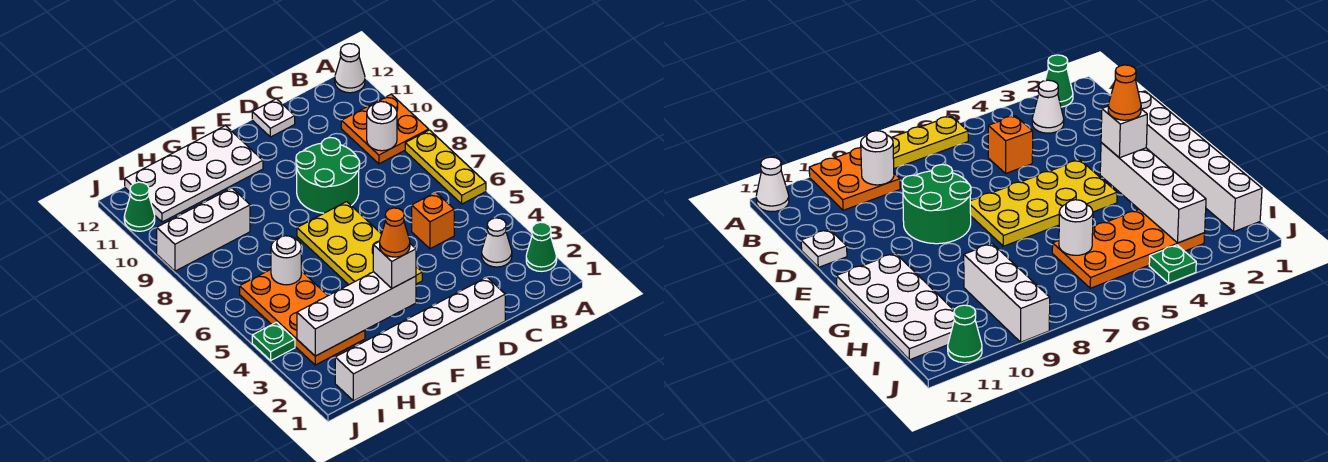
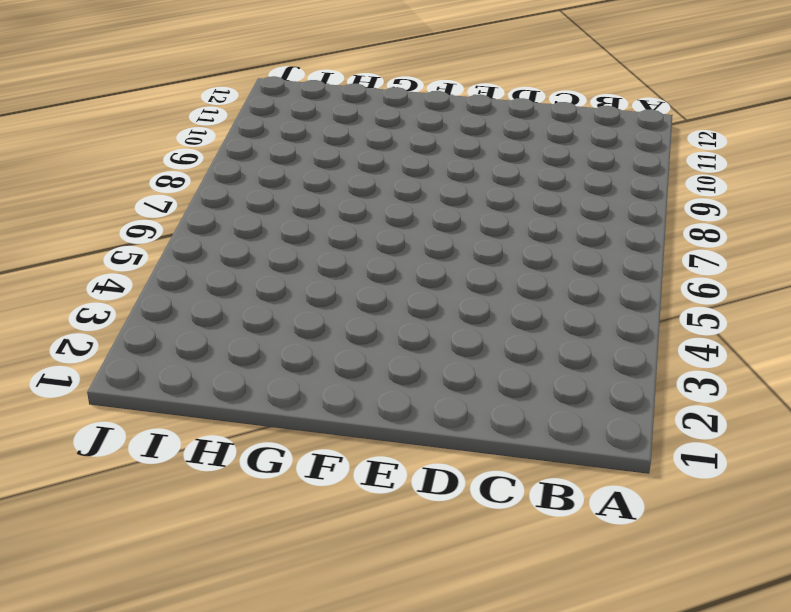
none -> green 1x1 cone [526,222,557,271]
none -> yellow 1x3 plate [405,130,486,204]
none -> orange 2x2 plate [341,94,429,164]

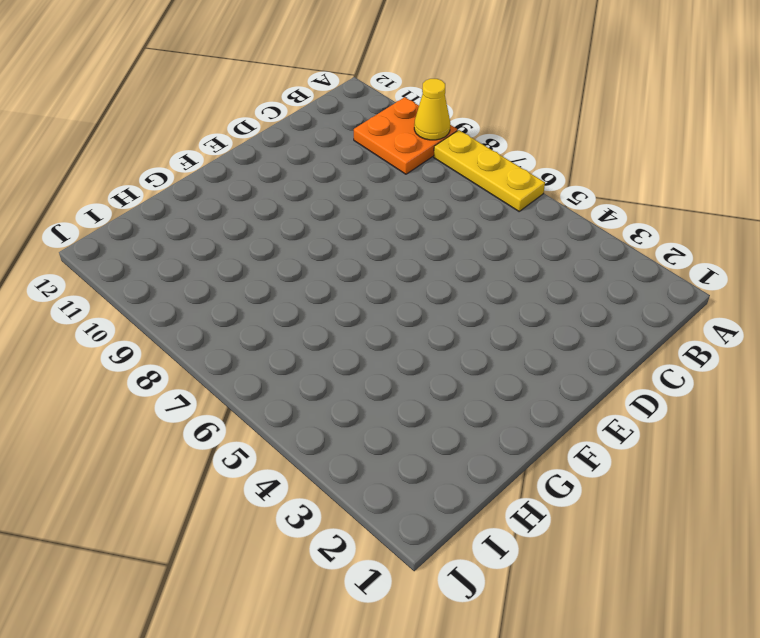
yellow 1x1 cone [414,79,450,140] -> none
none -> green 1x1 cone [526,222,557,271]
none -> white 1x1 cone [335,44,365,93]
none -> white 1x1 cone [482,218,512,267]

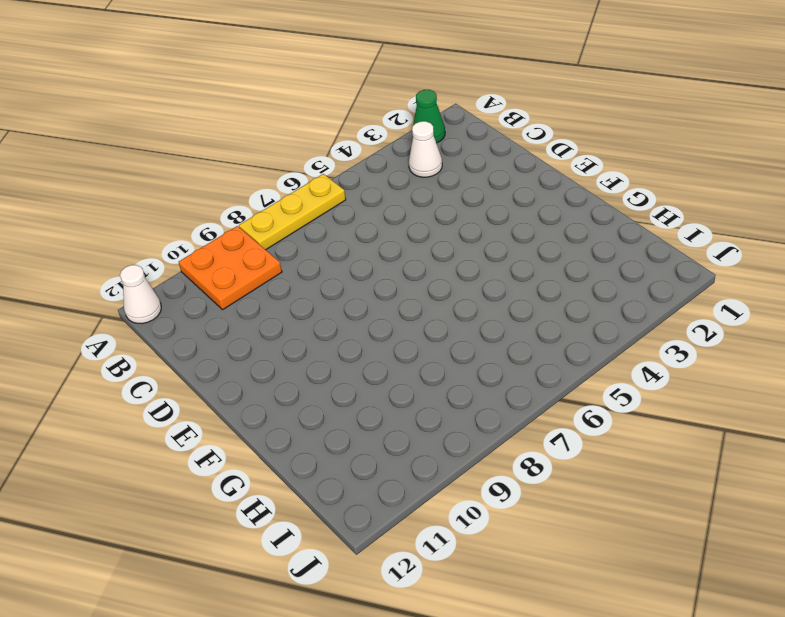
none -> orange 1x1 brick [412,192,454,249]
none -> white 1x6 brick [335,277,505,401]
none -> green 2x2 round brick [296,138,360,213]

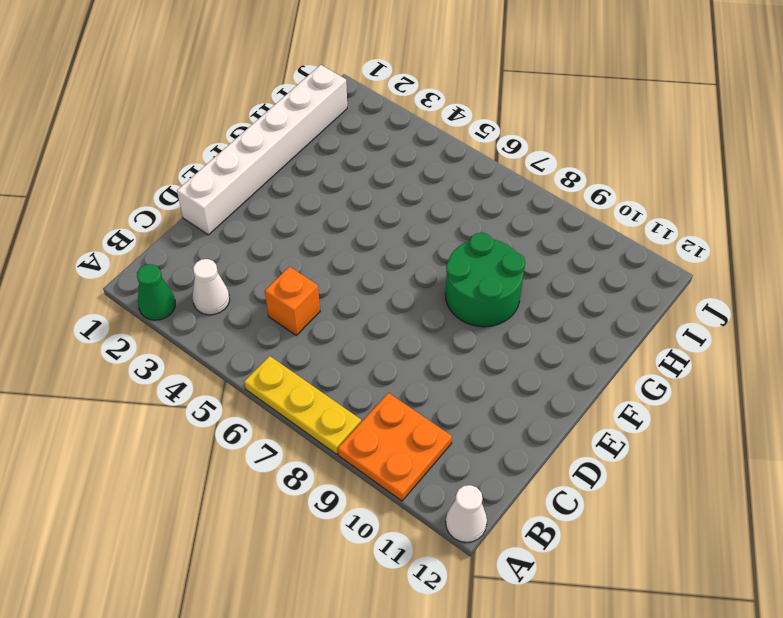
green 2x2 round brick [445,233,525,327] -> green 2x2 round brick moved to [296,138,360,213]
none -> white 1x1 plate [252,99,295,137]
none -> yellow 2x4 plate [297,202,422,285]
none -> white 2x4 plate [125,126,263,222]

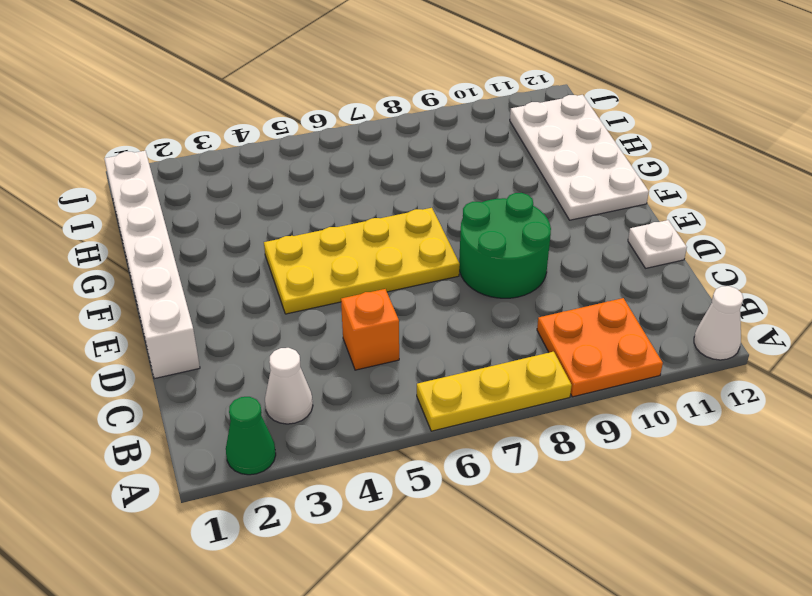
none -> orange 2x4 plate [240,270,365,365]
none -> white 1x3 brick [157,188,250,271]
none -> green 1x1 plate [252,322,295,360]

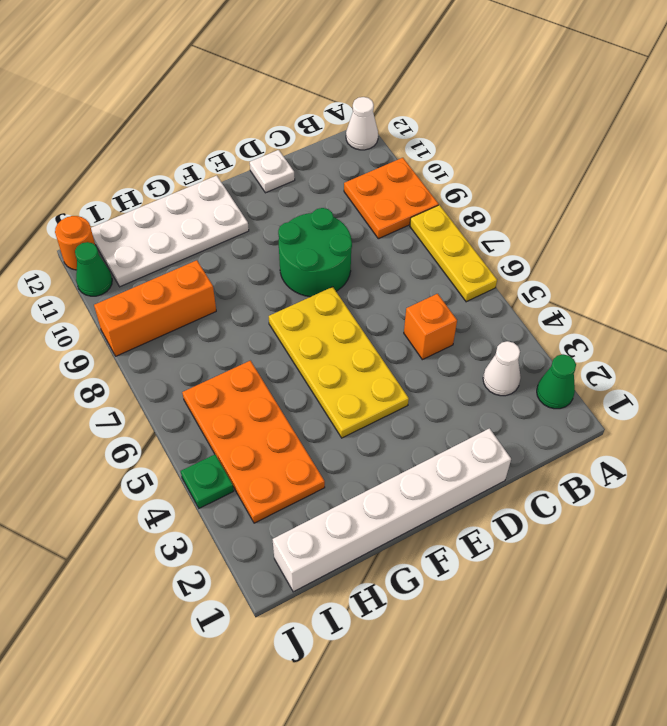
orange 1x3 brick [94,260,216,356] -> white 1x3 brick [157,188,250,271]
orange 1x1 round brick [55,216,95,270] -> none
none -> white 1x1 round brick [367,102,397,151]
none -> white 1x4 brick [297,272,416,356]
none -> white 1x1 round brick [271,236,301,285]

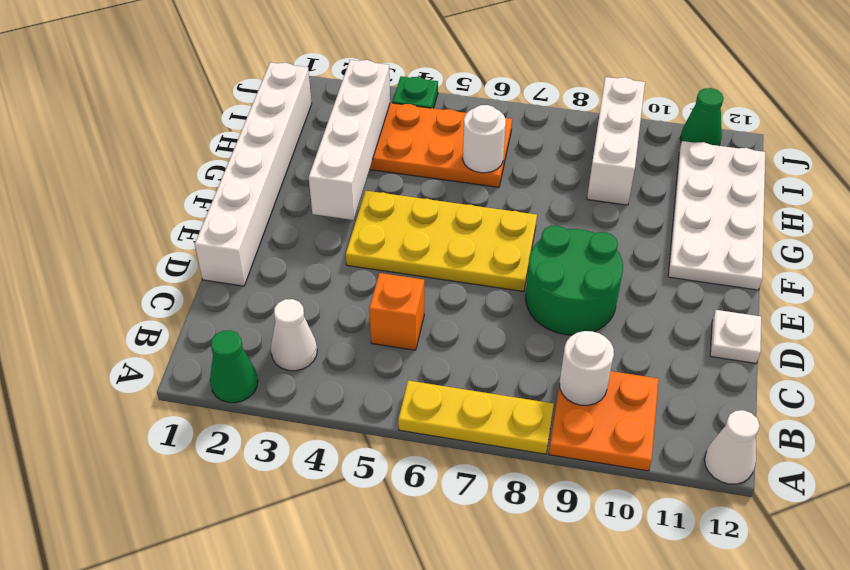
none -> white 1x1 brick [373,241,416,288]
none -> orange 1x1 cone [380,208,410,257]

